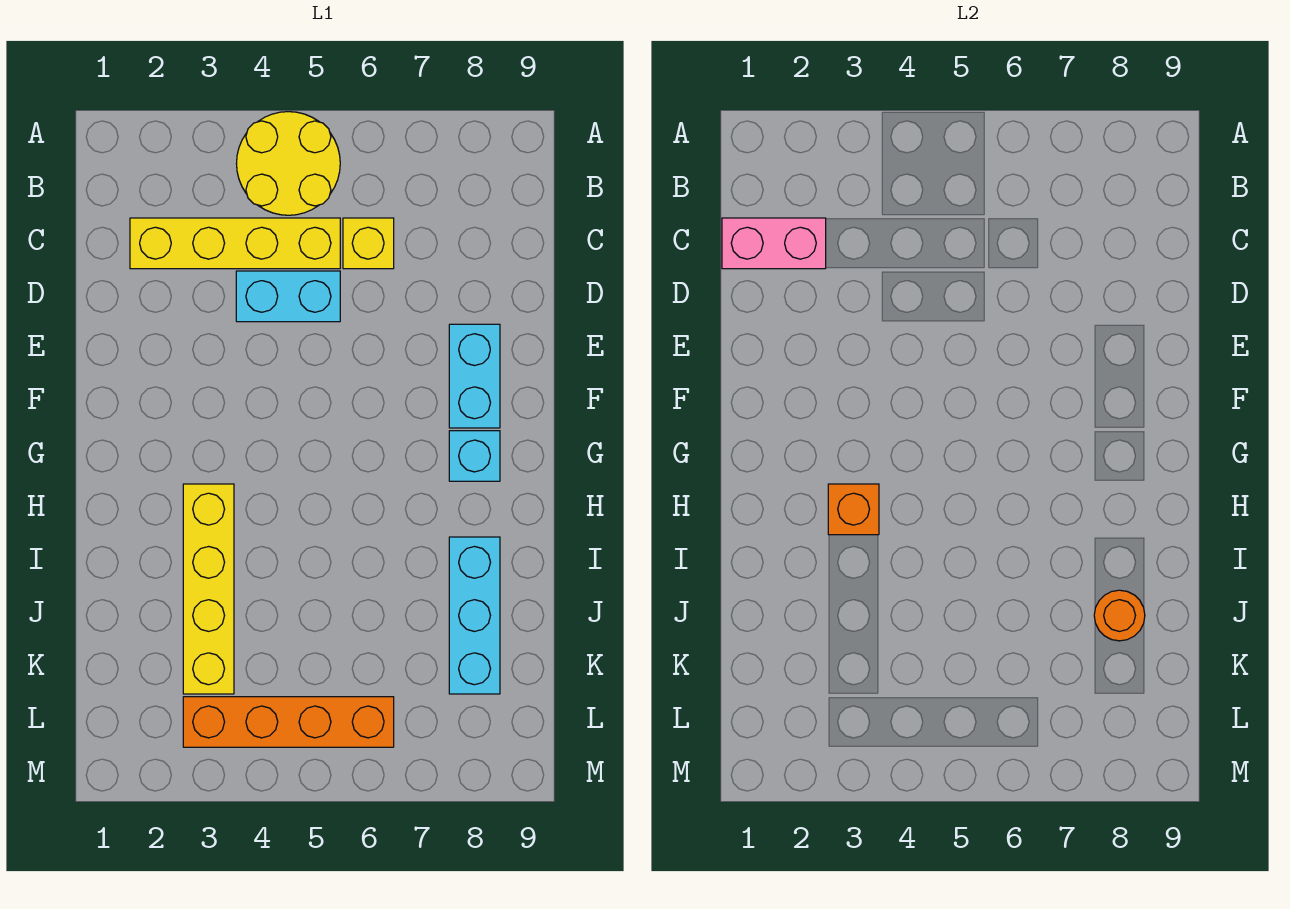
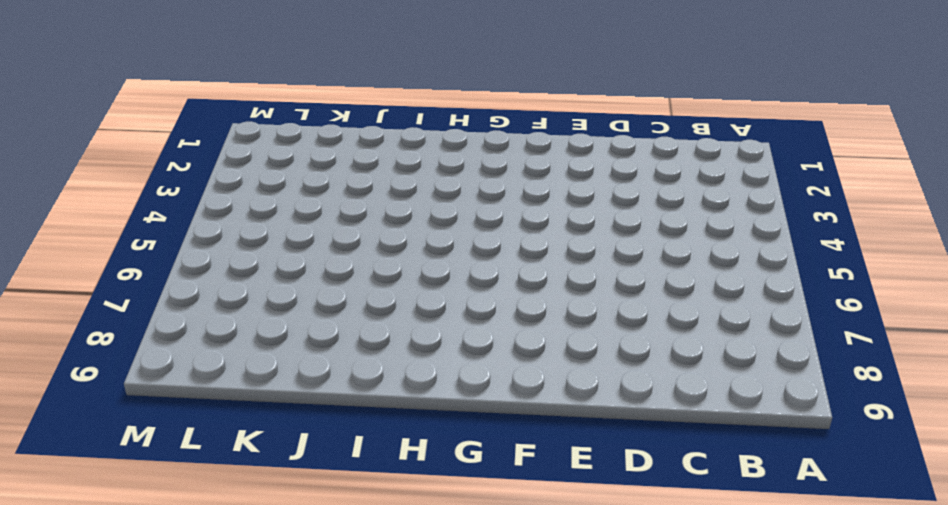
none -> yellow 2x2 round brick [237,112,340,215]
none -> yellow 1x4 brick [130,218,340,269]
none -> yellow 1x1 brick [343,218,394,269]

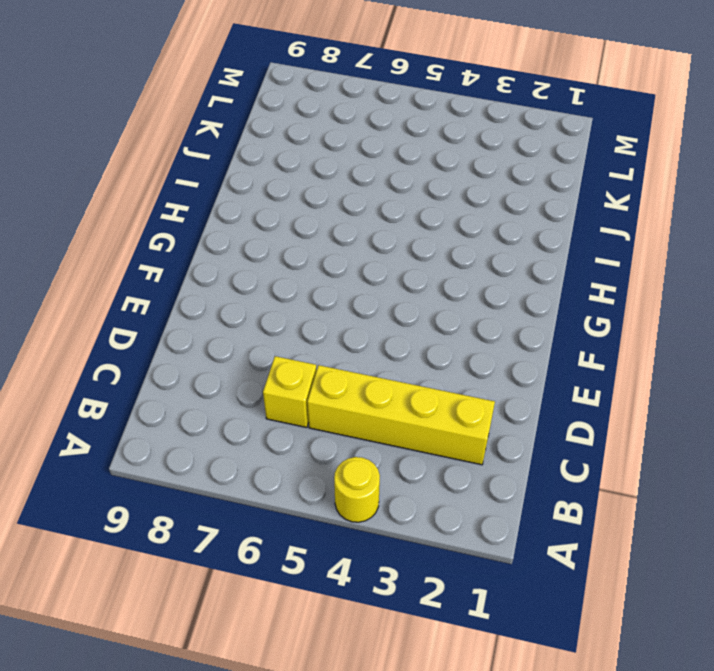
yellow 1x1 round brick [334,457,380,522] -> yellow 2x2 round brick [237,112,340,215]
none -> cyan 1x2 brick [236,271,340,322]
none -> cyan 1x2 brick [449,324,500,428]
none -> cyan 1x1 brick [449,431,500,481]

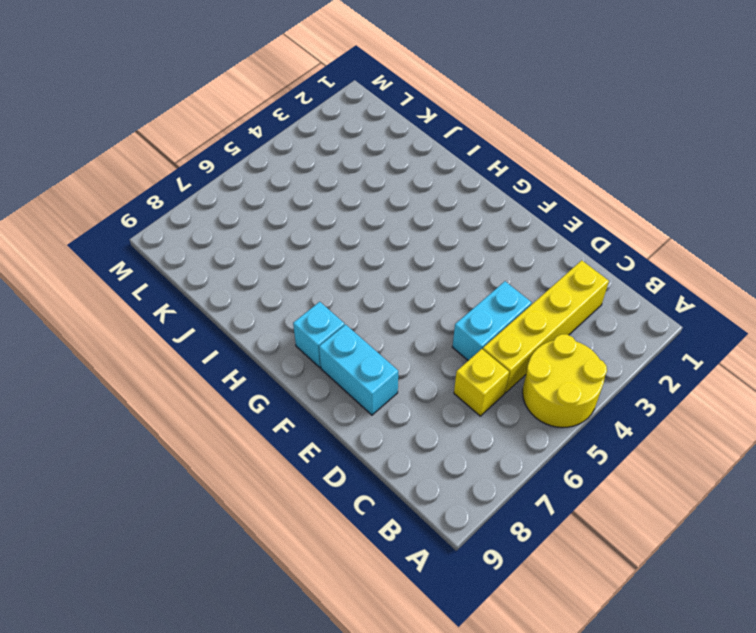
none -> yellow 1x4 brick [183,484,234,694]
none -> cyan 1x3 brick [449,537,500,694]
none -> orange 1x4 brick [183,697,394,747]

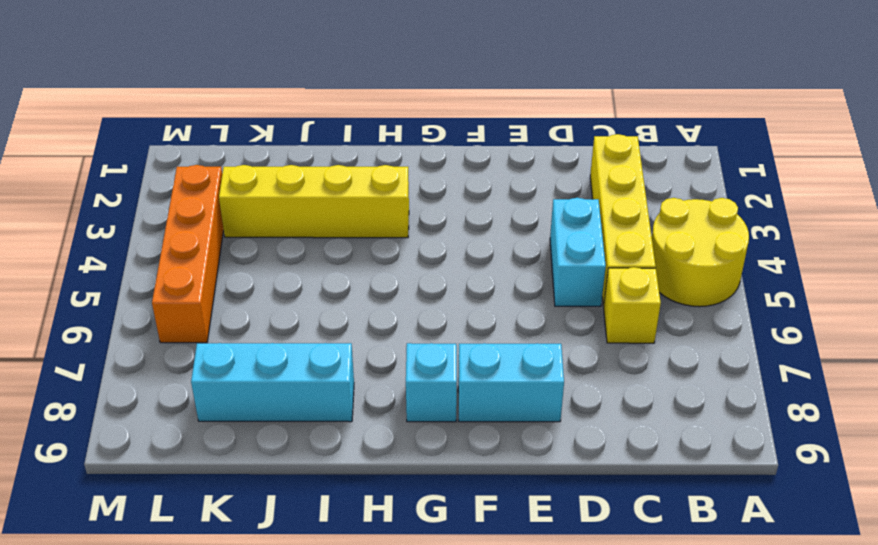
none -> pink 1x2 brick [722,218,826,269]
none -> orange 1x1 brick [828,484,879,535]
none -> orange 1x1 round brick [1094,590,1145,641]

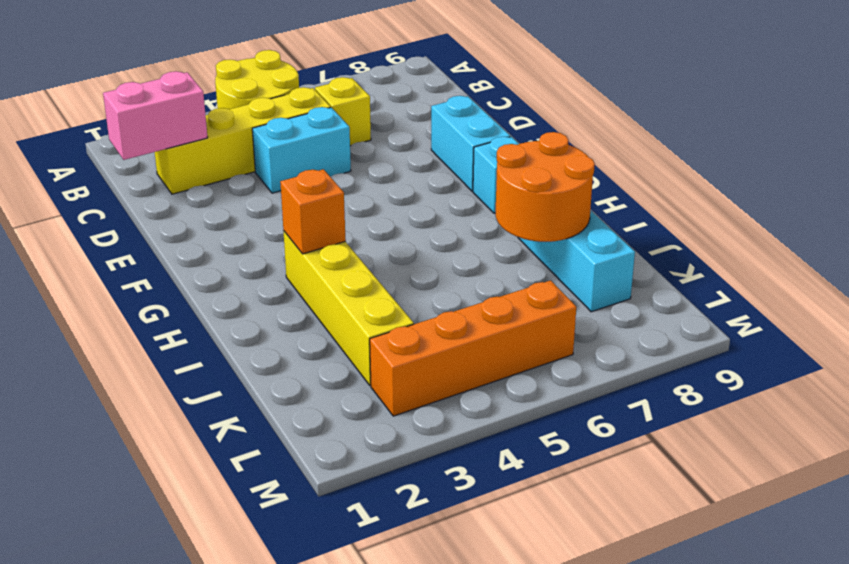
orange 2x2 round brick [495,132,595,242] -> orange 1x1 round brick [1094,590,1145,641]

